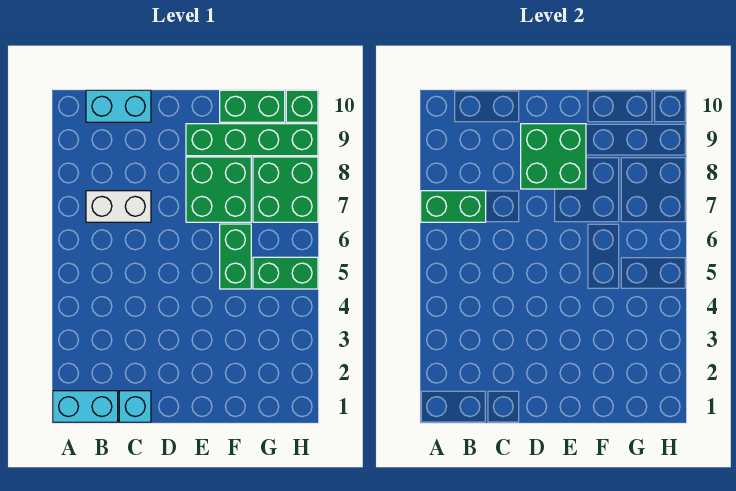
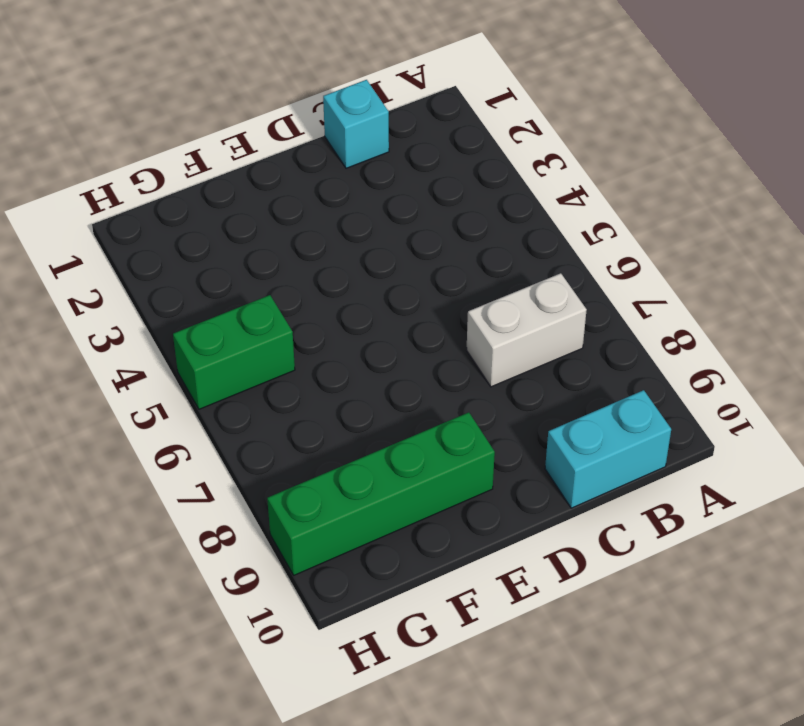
none -> cyan 1x2 brick [53,391,118,422]
none -> green 2x2 brick [186,157,251,222]
none -> green 1x2 brick [220,224,251,289]

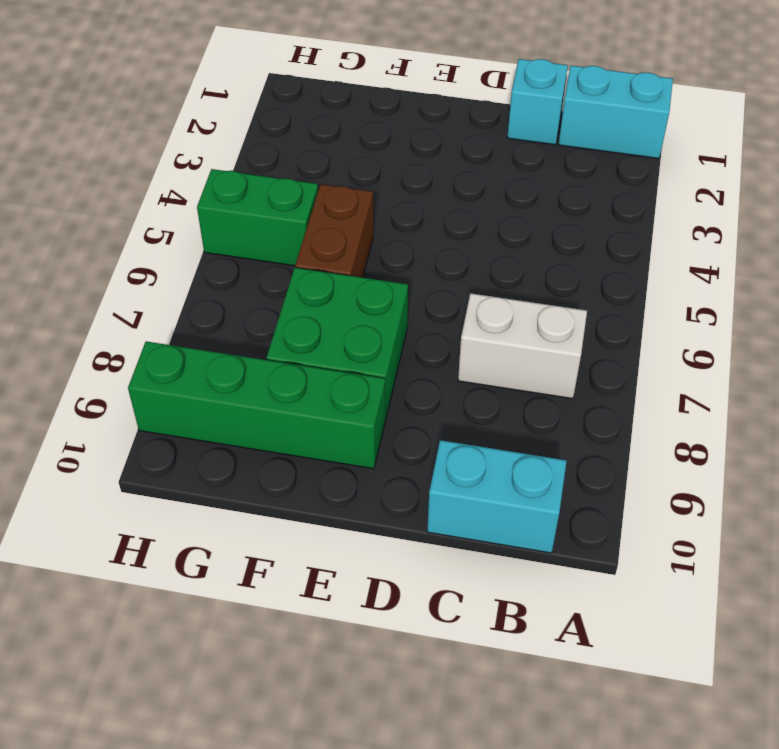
brown 1x2 brick [295,184,374,278] -> green 1x2 brick [220,224,251,289]
none -> green 1x2 brick [220,90,285,122]
none -> green 2x2 brick [253,157,318,222]
none -> green 1x1 brick [286,90,318,122]

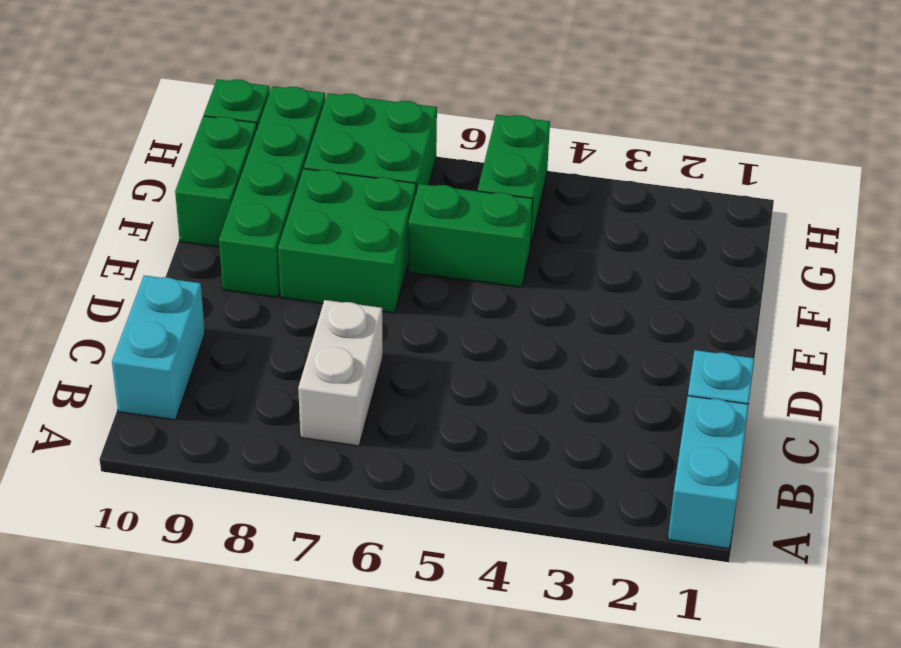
none -> green 1x2 brick [421,191,486,222]
none -> green 2x2 brick [521,124,586,189]

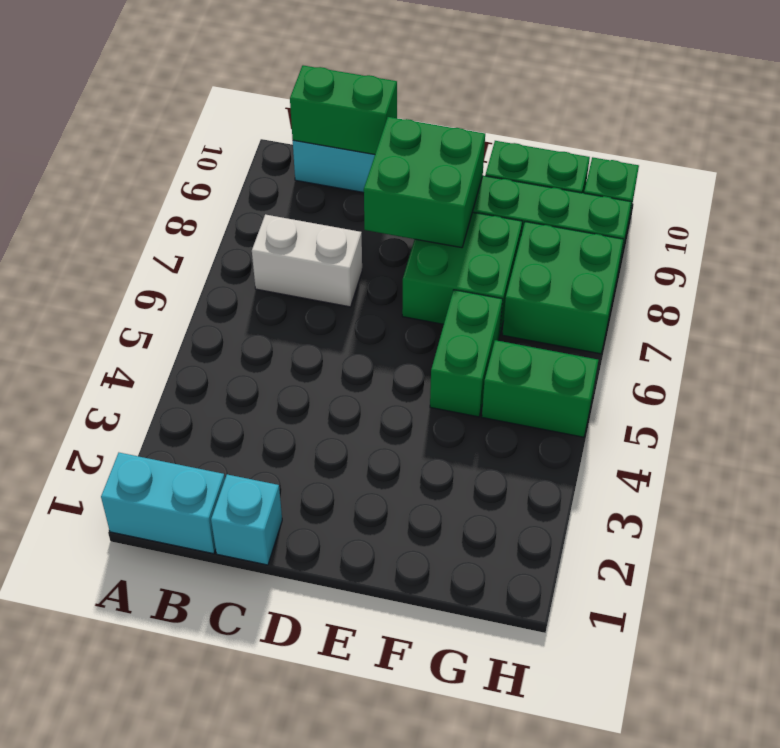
green 1x2 brick [290,65,397,154] -> green 1x2 brick moved to [421,191,486,222]

